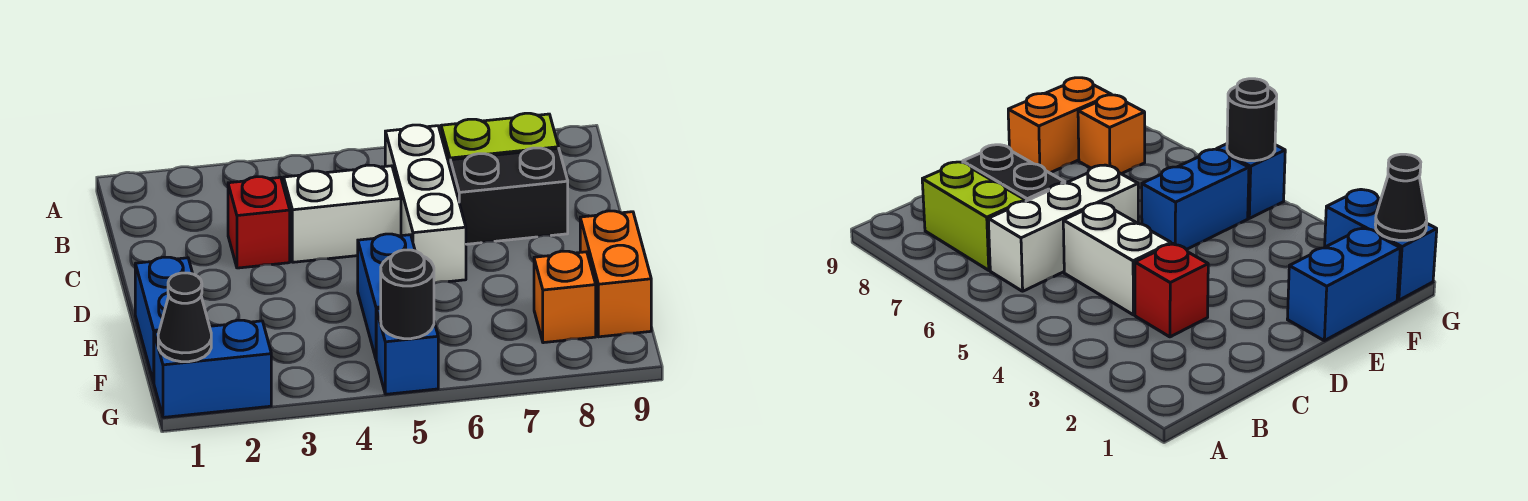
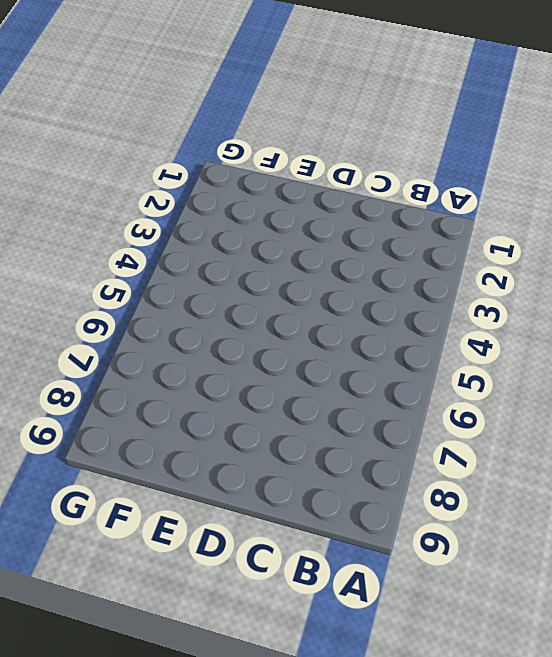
none -> white 1x3 brick [385,125,466,283]
none -> lime 1x2 brick [441,113,558,167]
none -> red 1x1 brick [228,177,290,268]

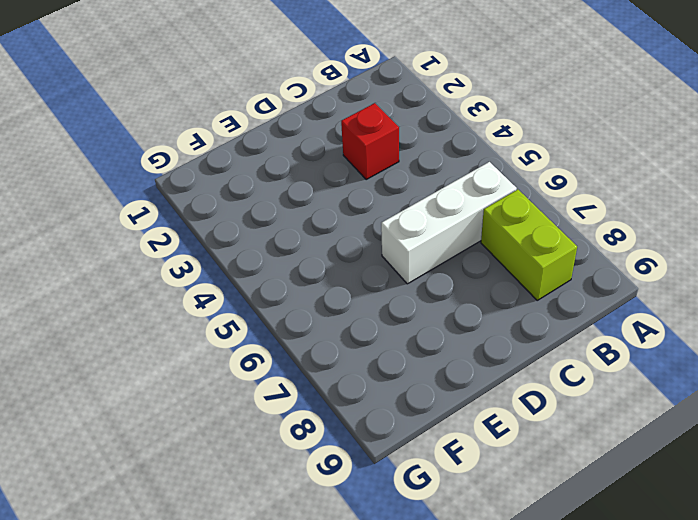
none -> white 1x2 brick [284,165,401,262]
none -> black 1x2 brick [450,148,568,244]
none -> blue 1x2 brick [135,257,193,382]

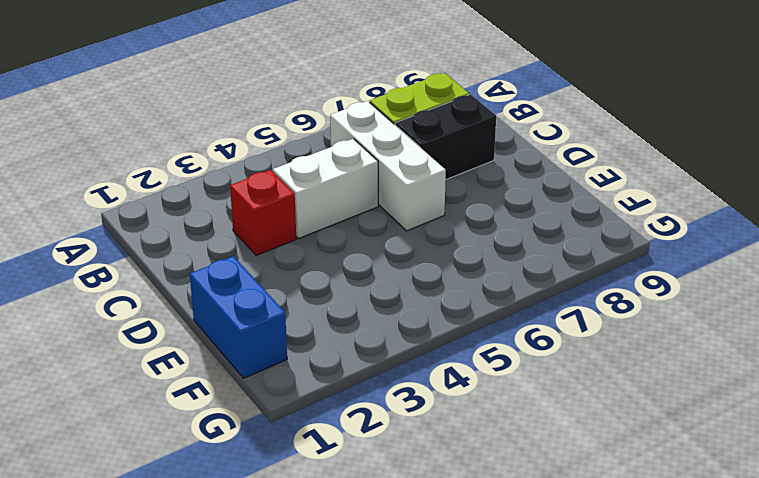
none -> blue 1x2 brick [358,234,415,358]
none -> orange 1x2 brick [580,211,651,337]
none -> orange 1x1 brick [534,251,596,343]

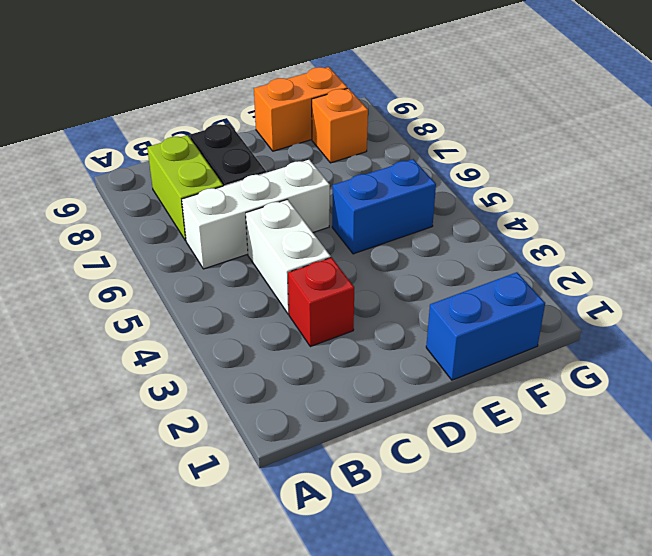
none -> blue 1x2 brick [154,320,271,417]
none -> blue 1x1 brick [376,309,438,394]
none -> black 1x1 cone [158,273,211,362]

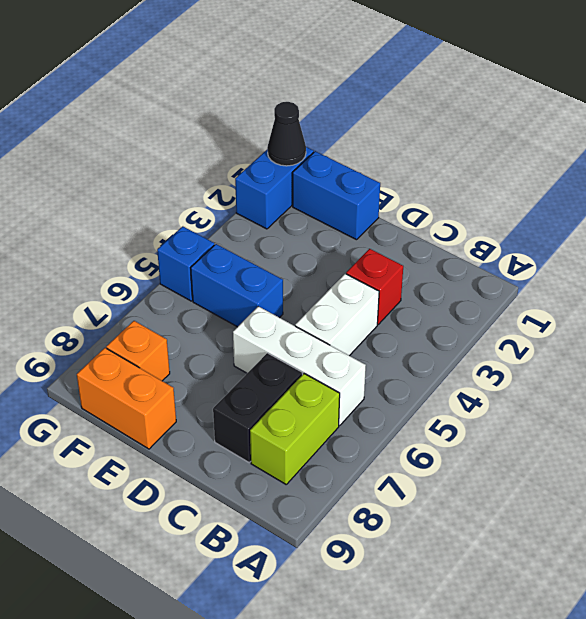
none -> black 1x1 round brick [381,250,434,339]

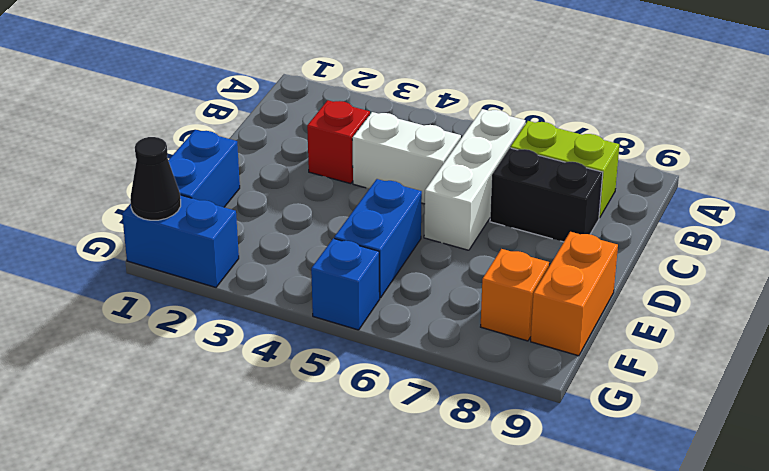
none -> black 1x1 round brick [381,250,434,339]

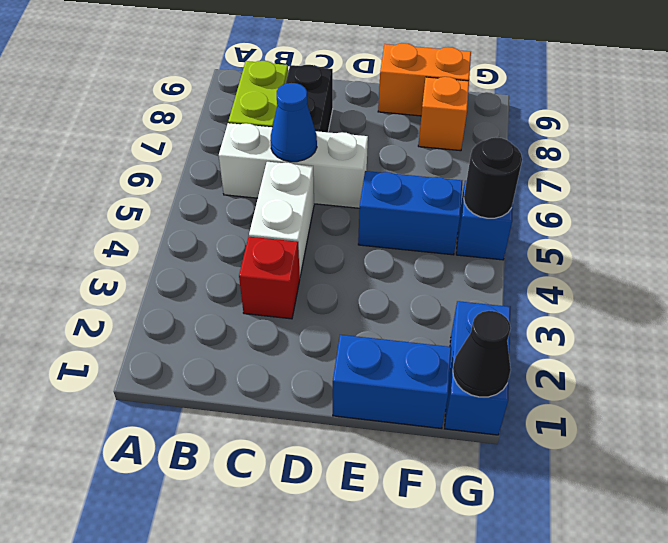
blue 1x1 cone [270,83,317,162] -> none

